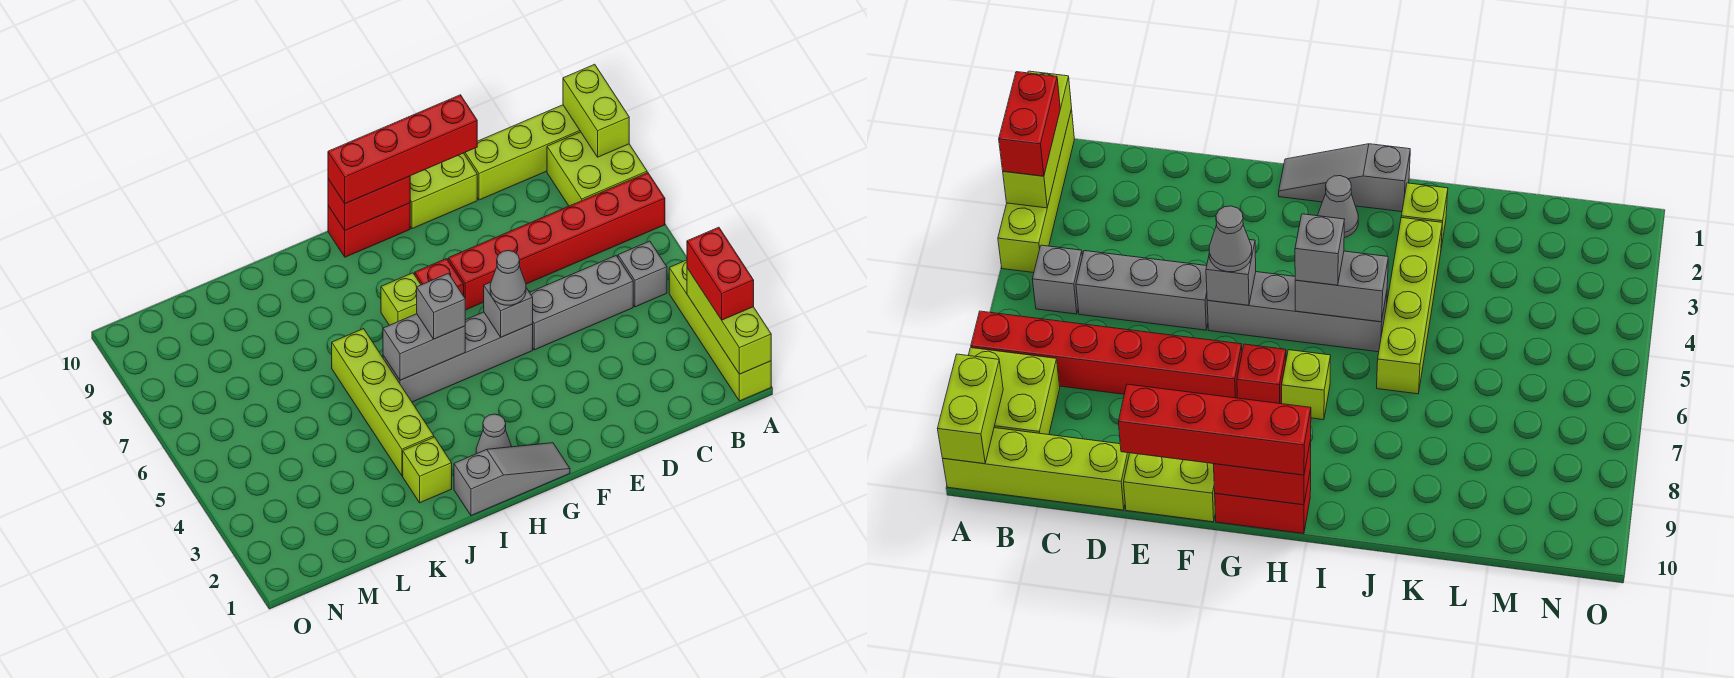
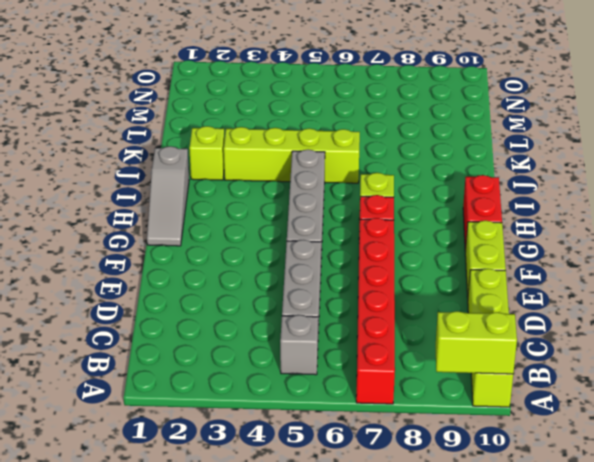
none -> lime 1x4 brick [669,260,771,401]
none -> lime 2x2 brick [547,132,647,206]
none -> grey 1x1 cone [476,414,512,453]

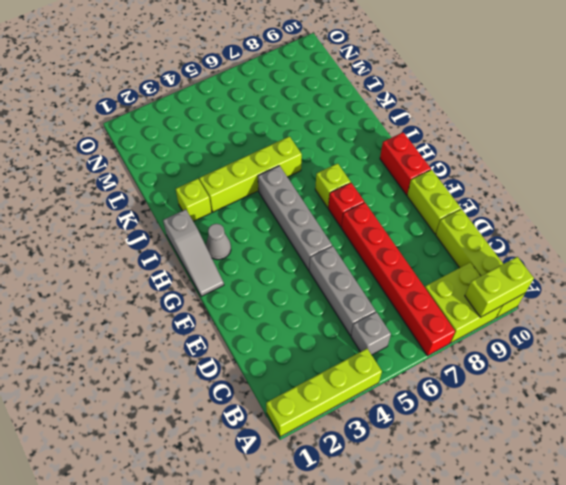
none -> lime 1x3 brick [687,268,771,374]
none -> grey 1x1 brick [484,282,533,337]
none -> red 1x2 brick [328,176,410,230]

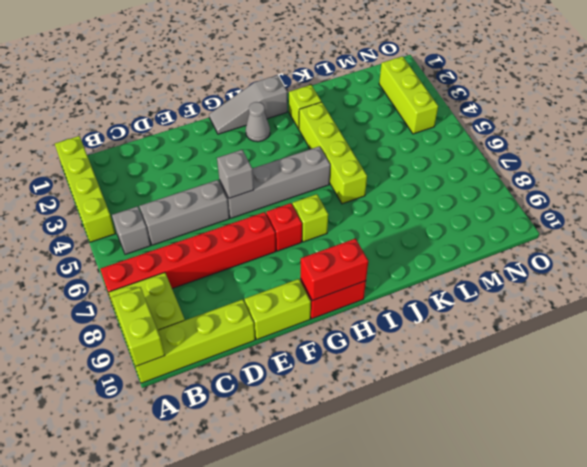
lime 1x3 brick [379,56,438,134] -> lime 1x3 brick moved to [687,268,771,374]
none -> grey 1x2 brick [383,314,465,380]
none -> red 1x2 brick [687,227,754,320]
none -> red 1x4 brick [328,95,477,204]

